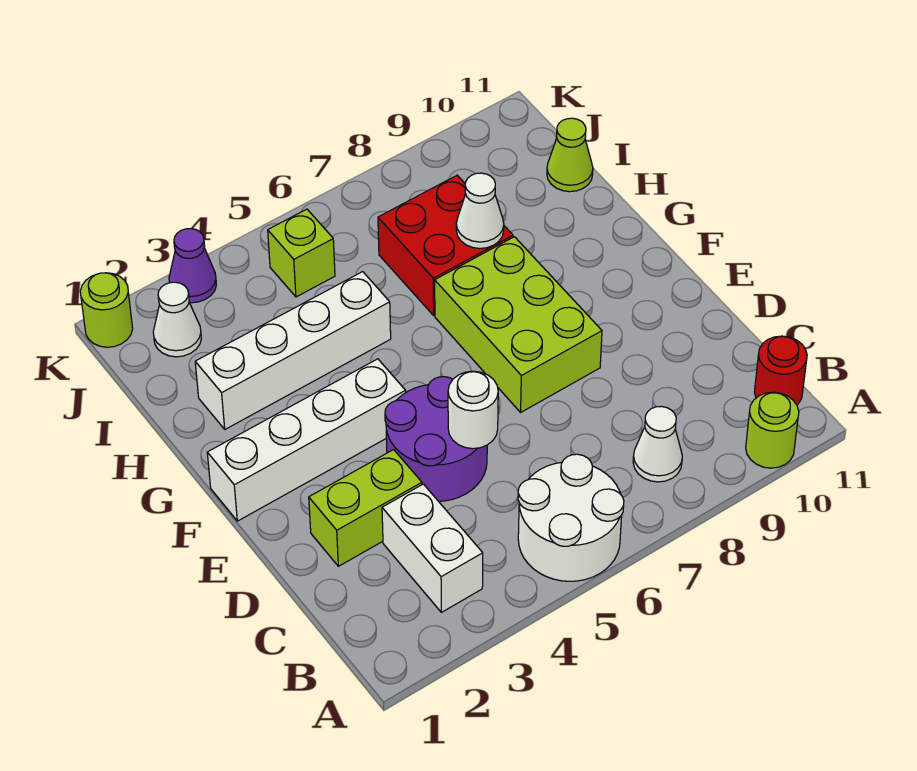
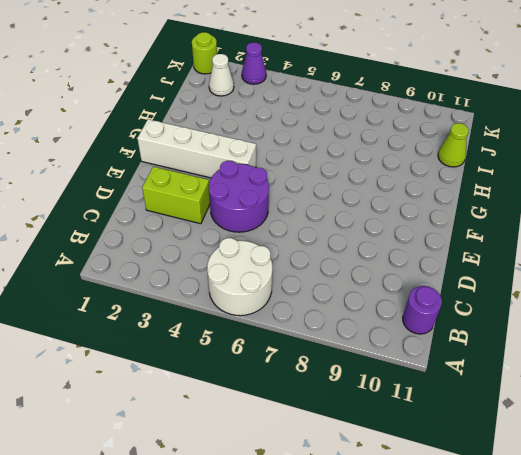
purple 1x1 round brick [403,286,442,334] -> red 1x1 round brick [754,336,807,405]
none -> lime 1x1 round brick [746,392,799,468]
none -> white 1x2 brick [382,484,483,612]
none -> white 1x1 cone [633,406,682,482]

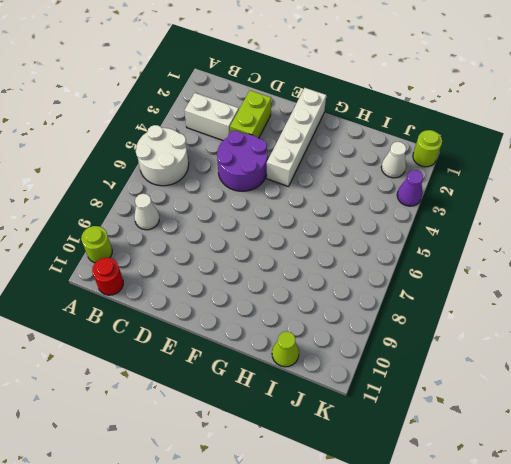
none -> lime 2x3 brick [435,237,602,412]
none -> white 1x4 brick [195,272,391,429]
none -> red 2x2 brick [378,175,513,315]

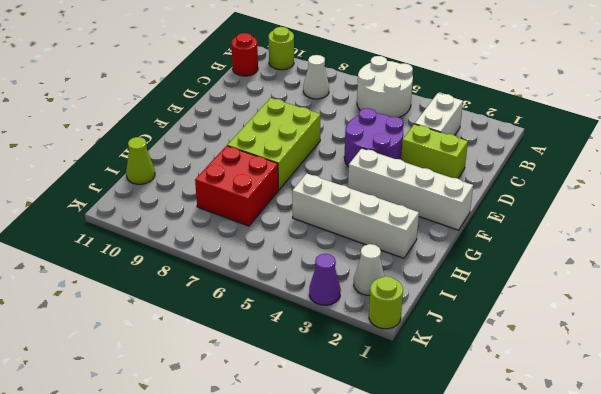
none -> lime 1x1 brick [268,209,335,297]
none -> white 1x1 round brick [448,371,498,449]
none -> white 1x1 cone [456,173,504,248]

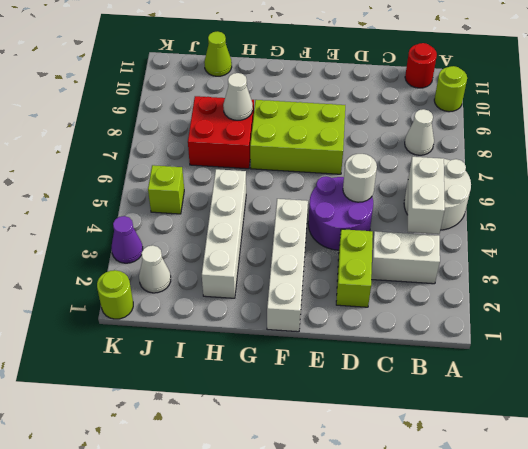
white 1x2 brick [408,157,445,234] -> none

